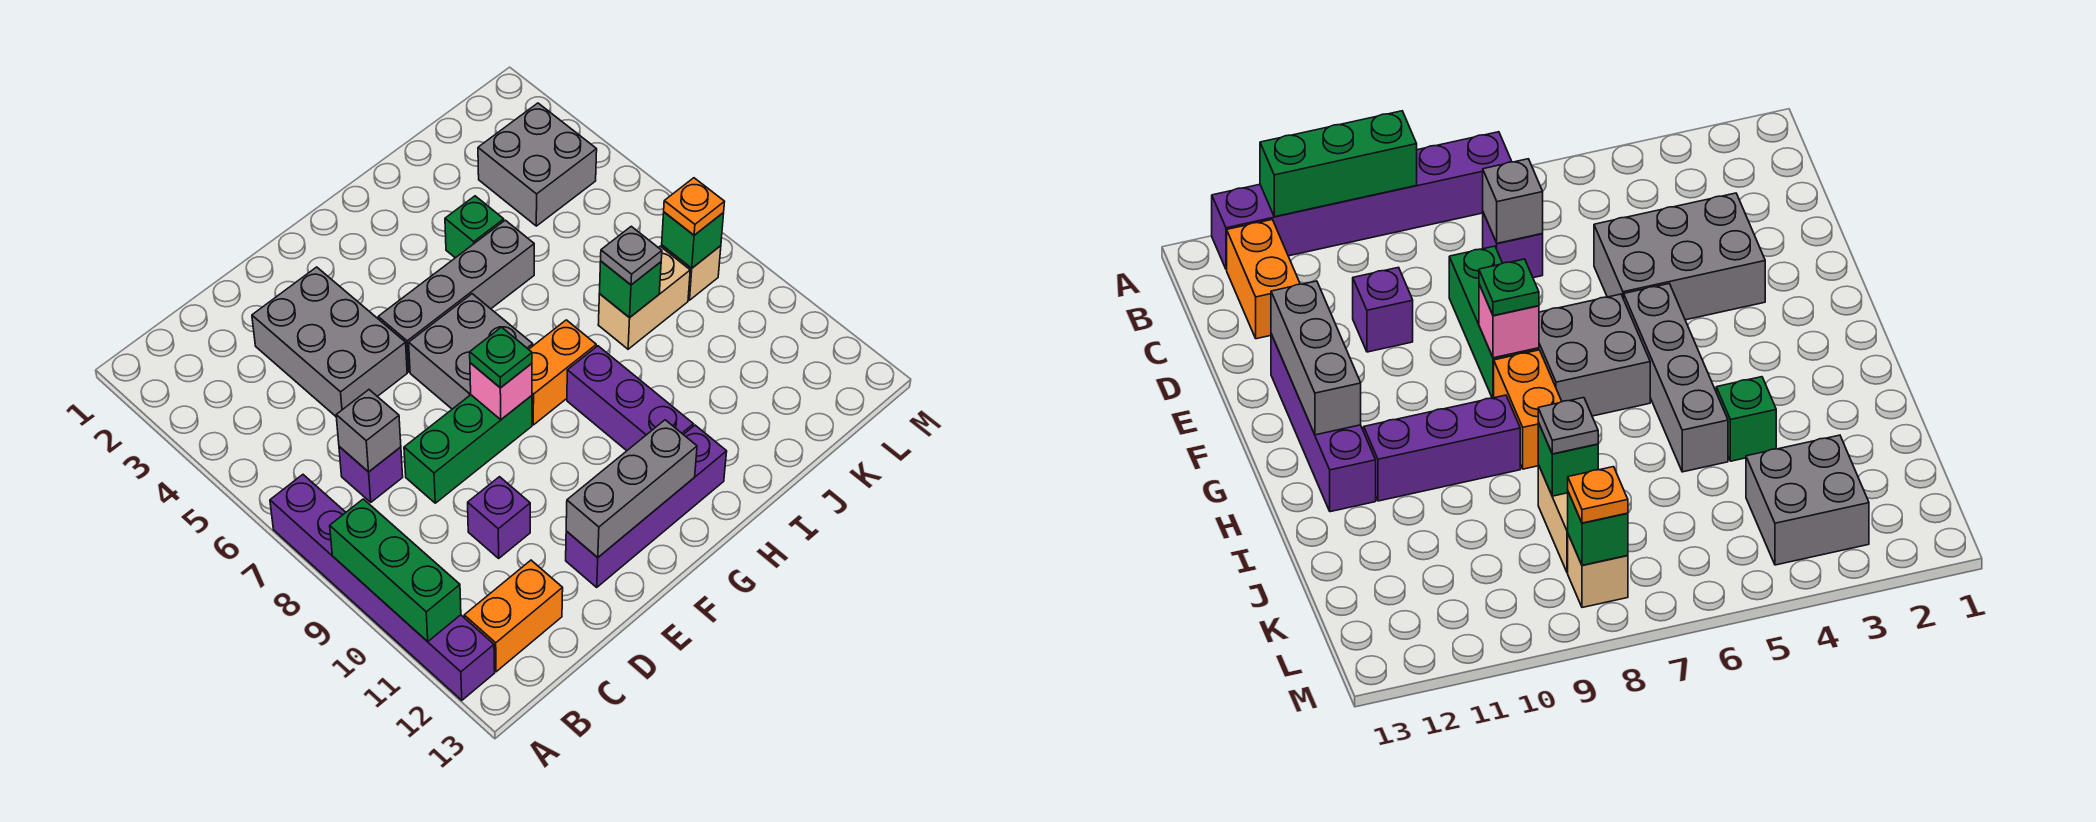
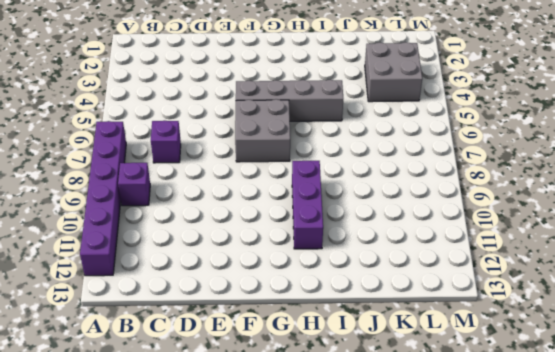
purple 1x1 brick [118,163,150,206] -> purple 1x1 brick moved to [468,477,530,558]
none -> orange 1x2 brick [464,560,563,672]
none -> grey 2x3 brick [252,267,407,416]
none -> green 1x3 brick [404,395,532,503]

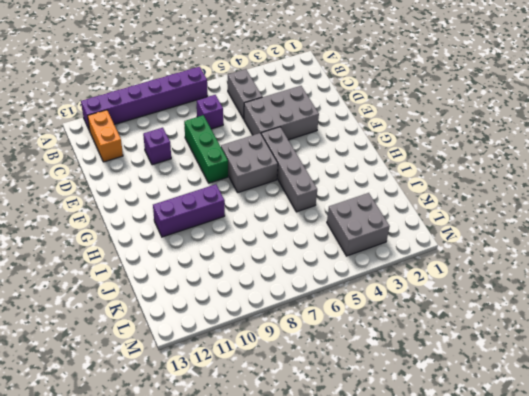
grey 1x2 brick [228,69,262,119] -> none
none -> purple 1x4 brick [566,425,727,587]
none -> orange 1x2 brick [529,320,596,425]
none -> green 1x1 brick [445,196,504,258]

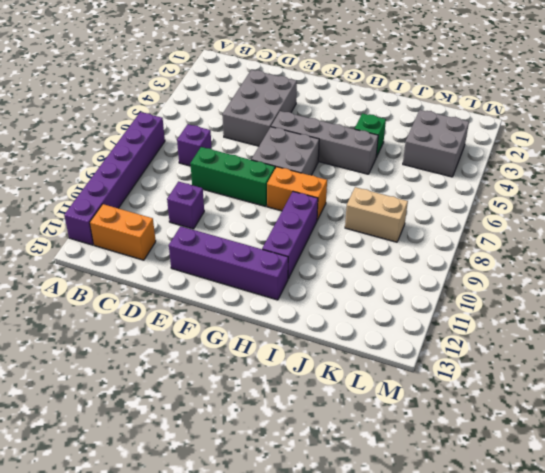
none -> tan 1x1 brick [662,245,721,300]
none -> green 1x3 brick [330,499,461,642]
none -> grey 1x1 brick [336,390,401,472]

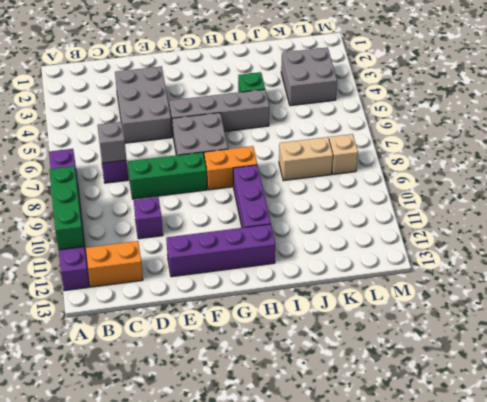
none -> grey 1x3 brick [566,420,697,557]
none -> pink 1x1 brick [470,363,532,420]
none -> green 1x1 brick [600,261,661,318]

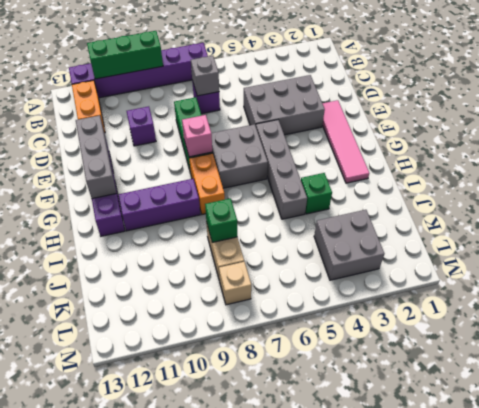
pink 1x4 tile [322,100,369,183] -> none
none -> green 1x1 brick [662,212,724,268]
none -> green 1x1 plate [470,327,532,388]
none -> grey 1x1 plate [601,226,662,285]

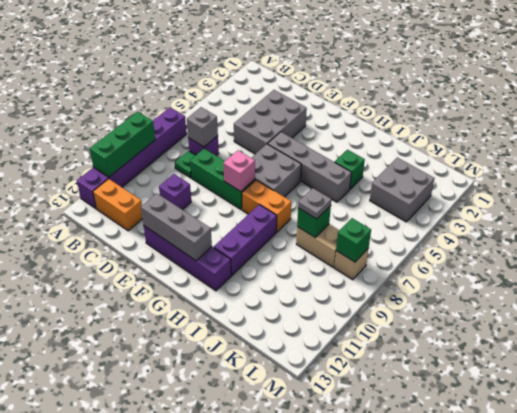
green 1x1 plate [175,151,196,178] -> green 1x1 plate moved to [470,327,532,388]
none -> orange 1x1 plate [664,178,724,235]

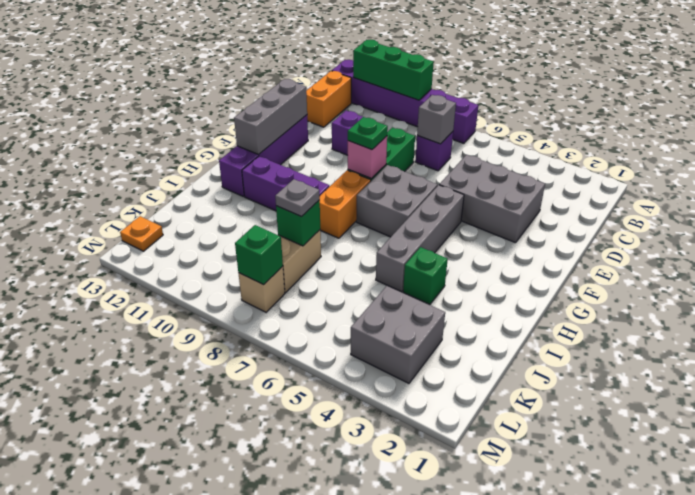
orange 1x1 plate [120,216,163,251] -> orange 1x1 plate moved to [664,178,724,235]

